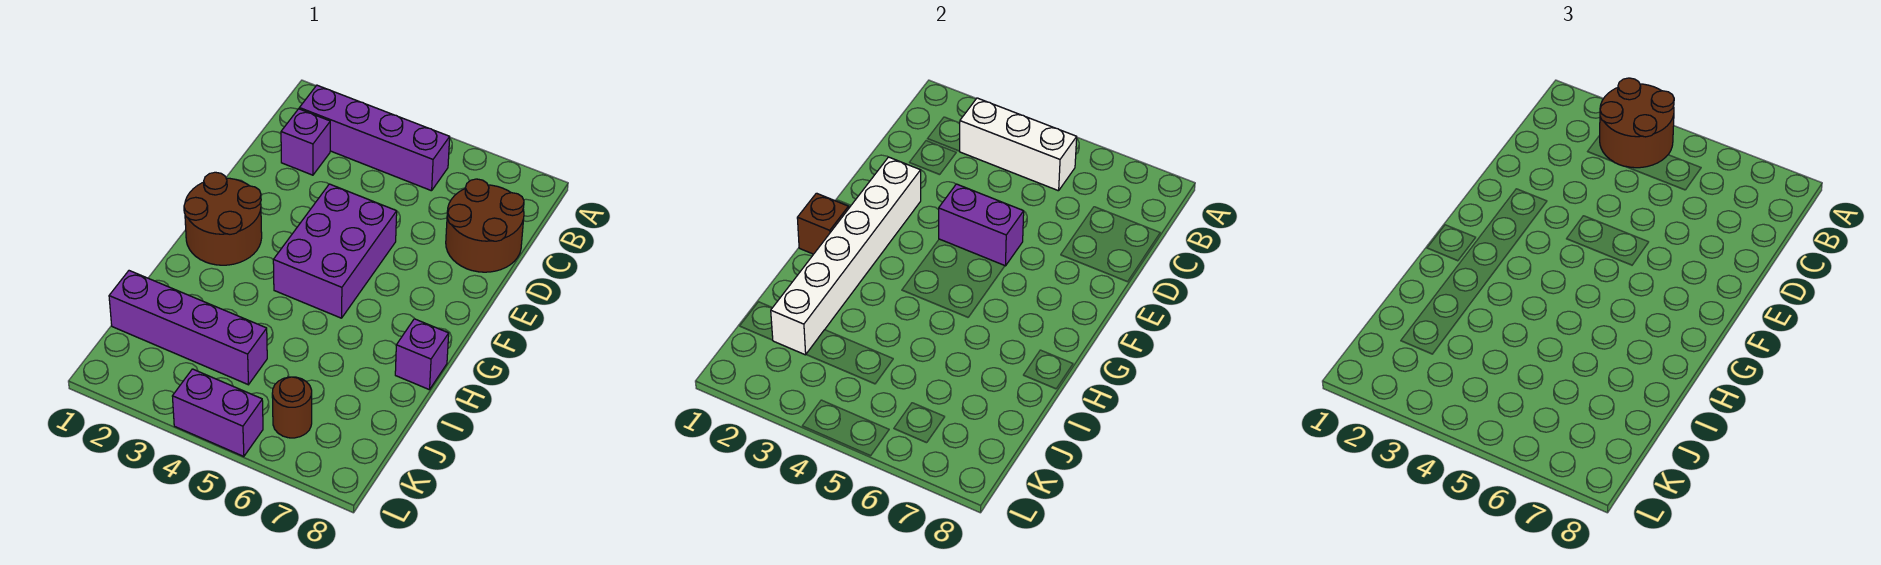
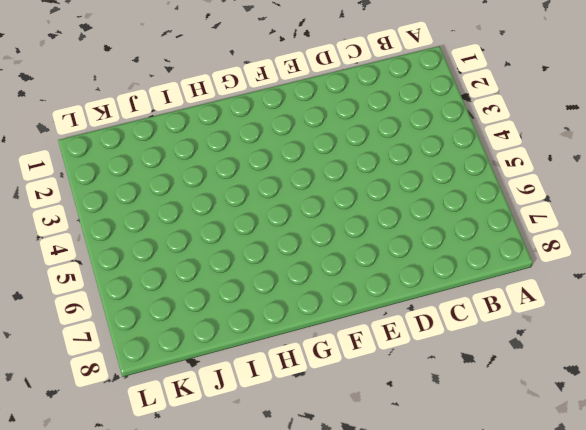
none -> purple 1x4 brick [299,85,450,191]
none -> purple 1x1 brick [281,109,330,175]
none -> brown 2x2 round brick [446,179,524,272]

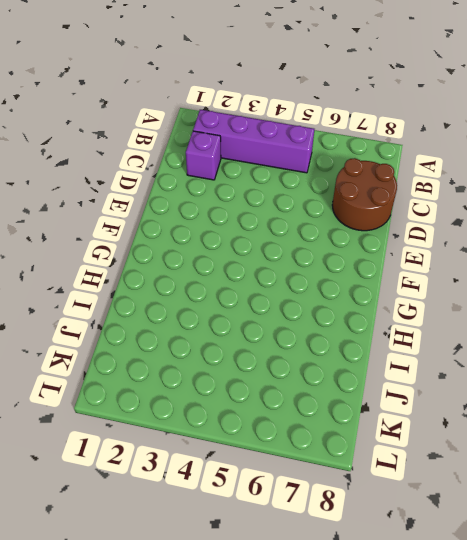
none -> purple 2x3 brick [273,184,397,318]
none -> brown 2x2 round brick [184,172,262,265]
none -> purple 1x1 brick [395,319,449,390]

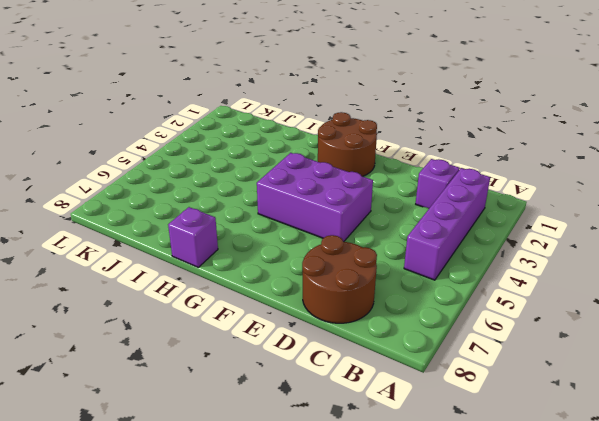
none -> purple 1x4 brick [109,271,267,385]
none -> brown 1x1 round brick [272,377,312,438]
none -> purple 1x2 brick [172,369,263,457]

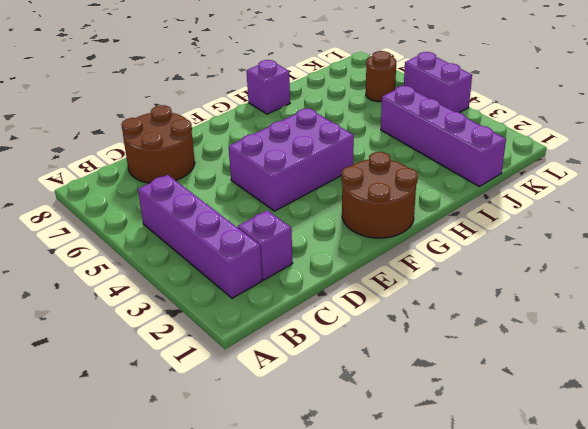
none -> white 1x3 brick [960,98,1077,191]
none -> white 1x6 brick [771,157,921,355]
none -> purple 1x2 brick [939,184,1024,266]

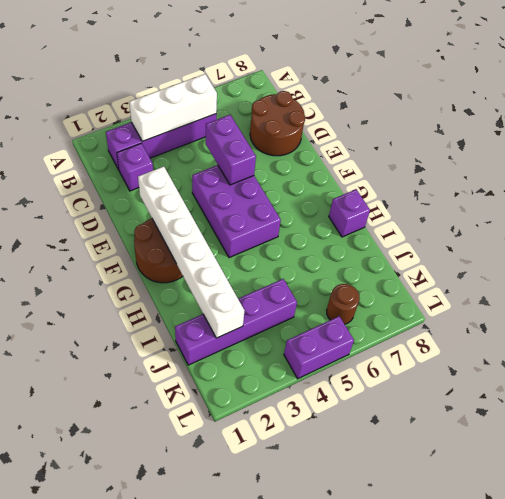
purple 1x2 brick [206,115,256,185] -> purple 1x2 brick turned to [939,184,1024,266]
none -> brown 1x1 brick [797,193,849,254]
none -> brown 2x2 round brick [1600,78,1674,168]

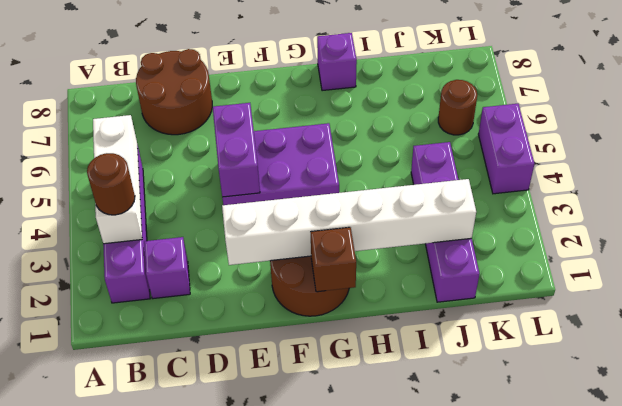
brown 1x1 round brick [87,153,135,215] -> brown 2x2 round brick [1600,78,1674,168]

